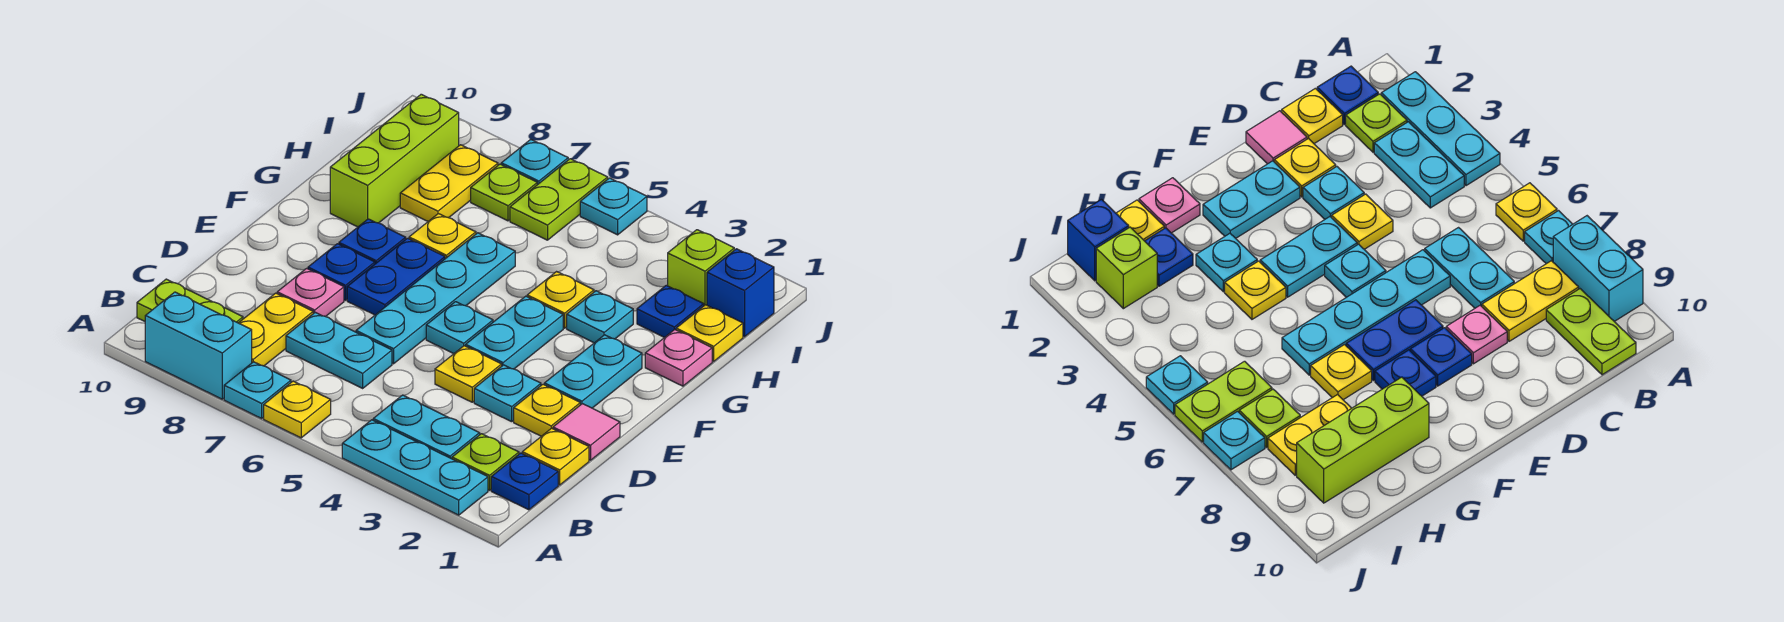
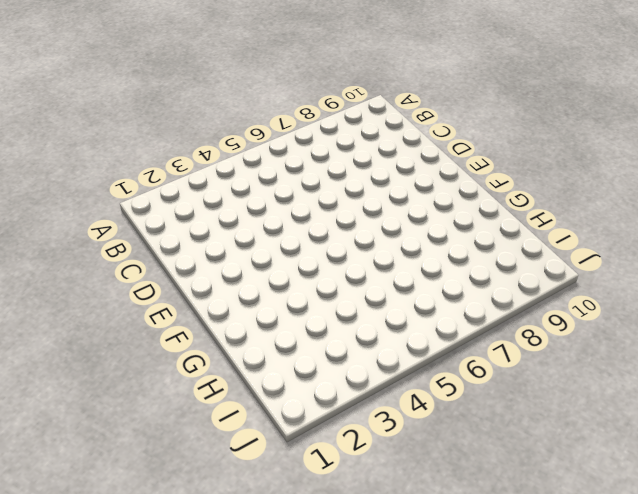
none -> cyan 1x3 plate [342,420,488,515]
none -> yellow 1x1 plate [264,381,331,438]
none -> cyan 1x1 plate [224,362,291,418]
none -> cyan 1x2 brick [145,292,252,399]

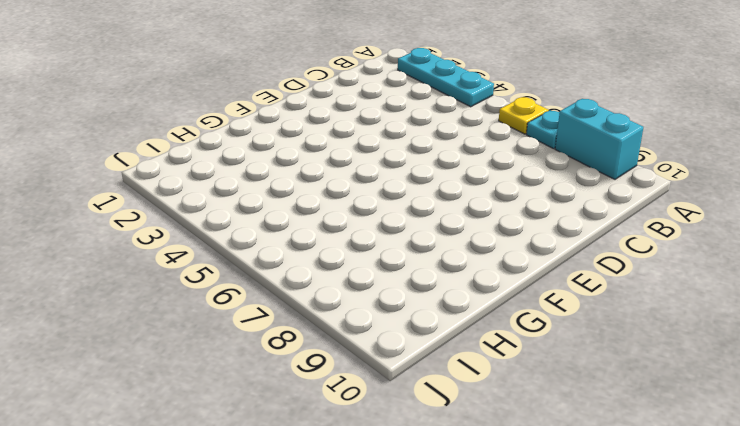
none -> blue 1x1 plate [491,453,558,510]
none -> lime 1x1 plate [452,434,519,490]
none -> cyan 1x2 plate [373,395,480,459]
none -> yellow 1x2 plate [239,293,313,366]

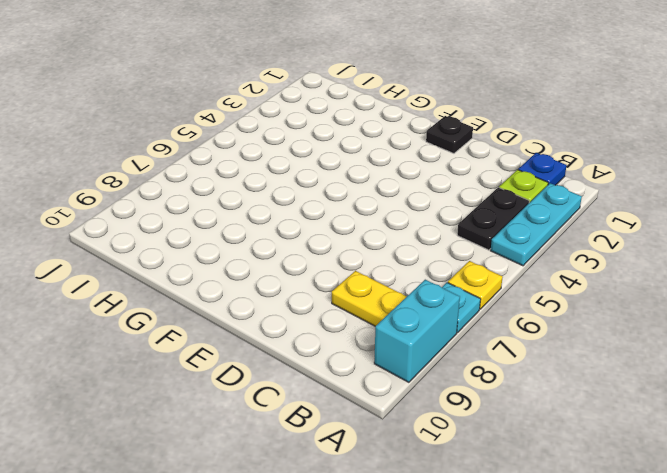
black 1x2 plate [457,187,529,250] -> cyan 1x2 plate [373,395,480,459]
black 1x1 plate [426,116,473,153] -> none
none -> lime 1x2 plate [137,279,243,323]
none -> yellow 1x1 plate [522,428,589,485]
none -> cyan 1x2 plate [286,312,392,388]
none -> pink 1x1 tile [553,404,620,460]

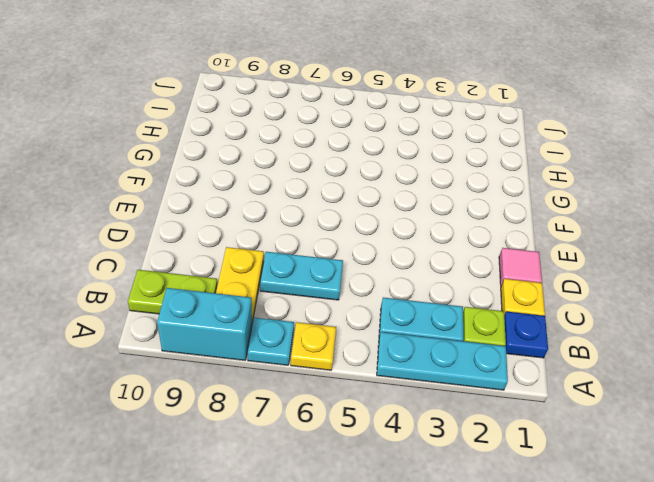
none -> yellow 1x1 plate [514,384,580,436]
none -> cyan 1x1 plate [474,365,541,422]
none -> yellow 1x1 plate [435,346,502,402]
none -> cyan 1x4 plate [356,233,515,364]

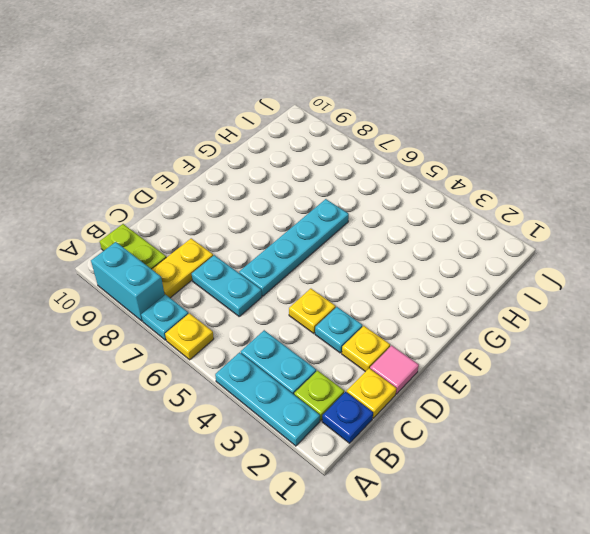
none -> pink 1x1 plate [277,268,344,317]
none -> cyan 1x2 plate [544,335,642,408]
none -> cyan 1x2 plate [466,296,563,369]
none -> cyan 1x1 plate [426,302,493,354]

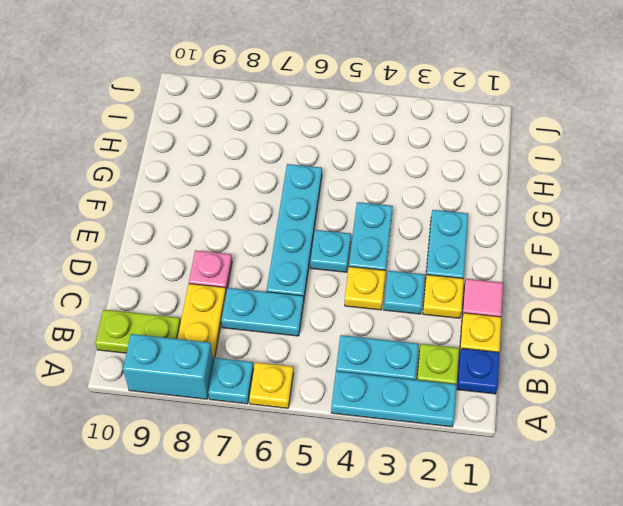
none -> blue 1x2 plate [347,238,445,315]
none -> blue 1x1 plate [308,244,375,300]
none -> blue 1x1 plate [339,219,406,264]
none -> pink 1x1 plate [645,329,712,386]

